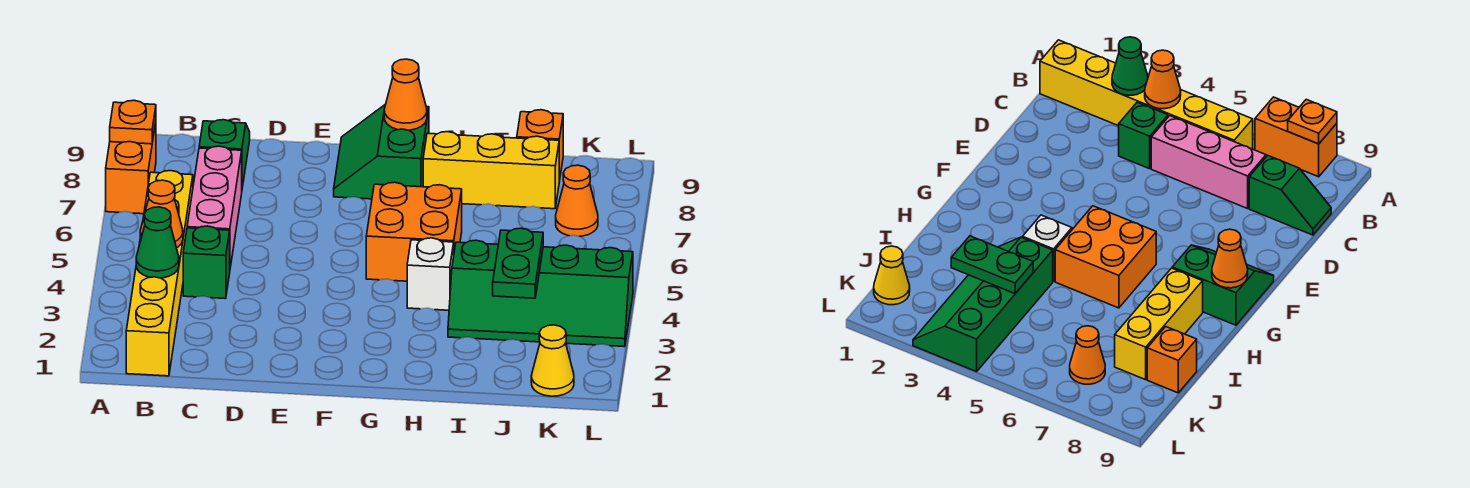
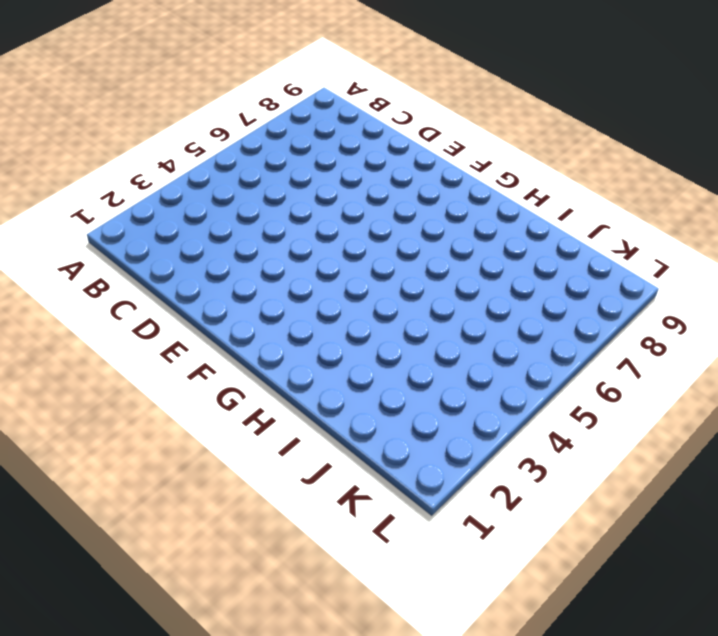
none -> orange 1x2 brick [106,122,156,214]
none -> yellow 1x6 brick [126,171,193,376]
none -> green 1x1 brick [183,226,230,299]

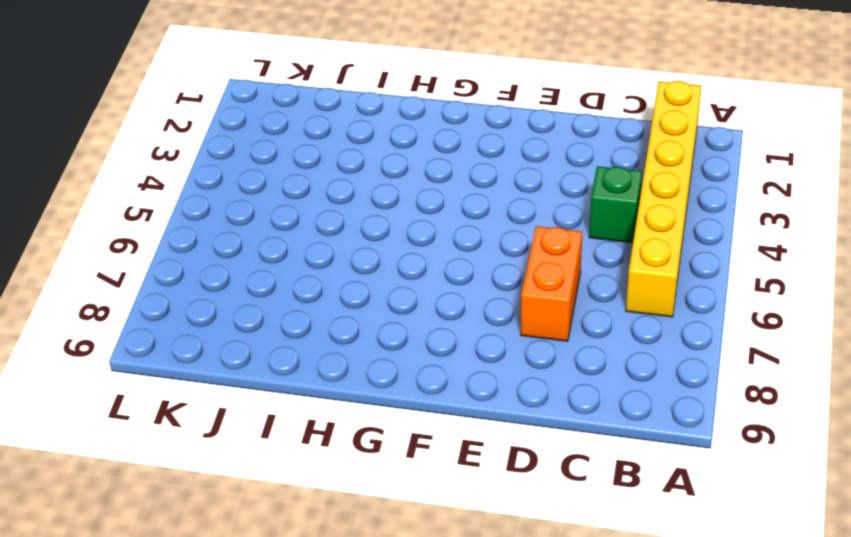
orange 1x2 brick [521,226,582,341] -> orange 1x2 brick moved to [106,122,156,214]
none -> pink 1x3 brick [187,146,242,268]
none -> green 1x2 slope [199,120,250,188]
none -> green 2x2 slope [334,104,429,199]

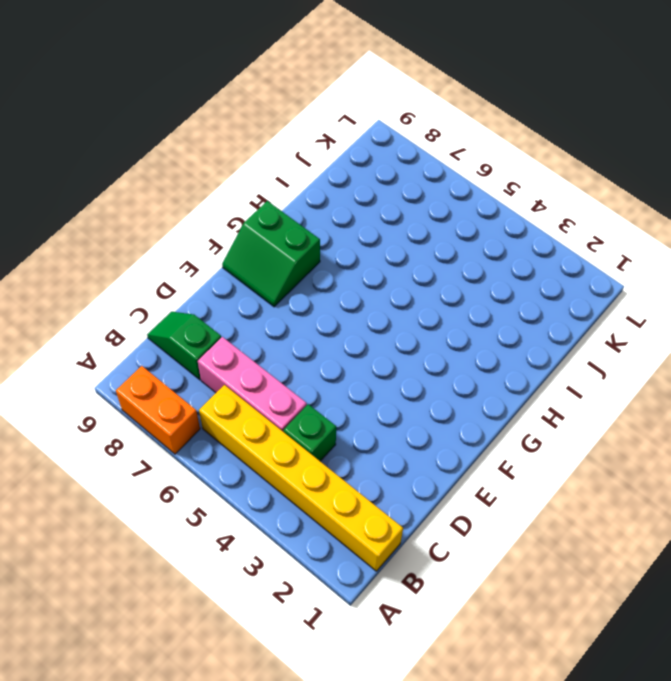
none -> orange 2x2 brick [366,182,462,281]
none -> white 1x1 brick [407,238,454,310]
none -> yellow 1x3 brick [423,132,559,209]

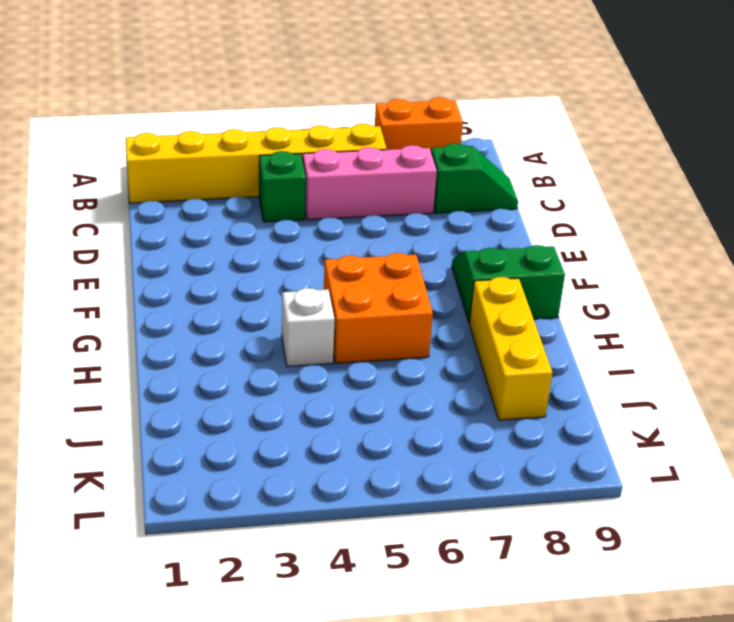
none -> green 2x4 slope [448,240,633,347]
none -> orange 1x1 brick [517,110,563,182]
none -> yellow 1x1 cone [531,325,574,396]

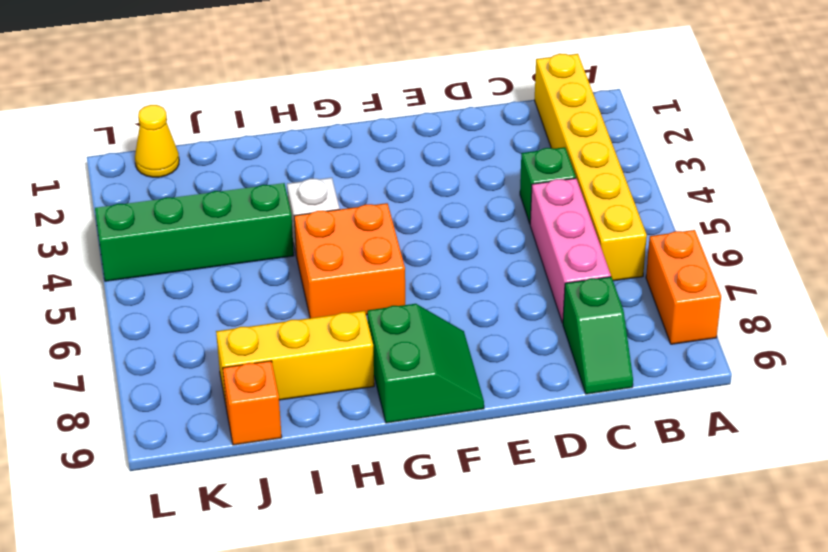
none -> orange 1x1 cone [556,165,598,236]
none -> orange 1x1 plate [110,100,156,144]
none -> green 1x1 cone [136,207,179,278]

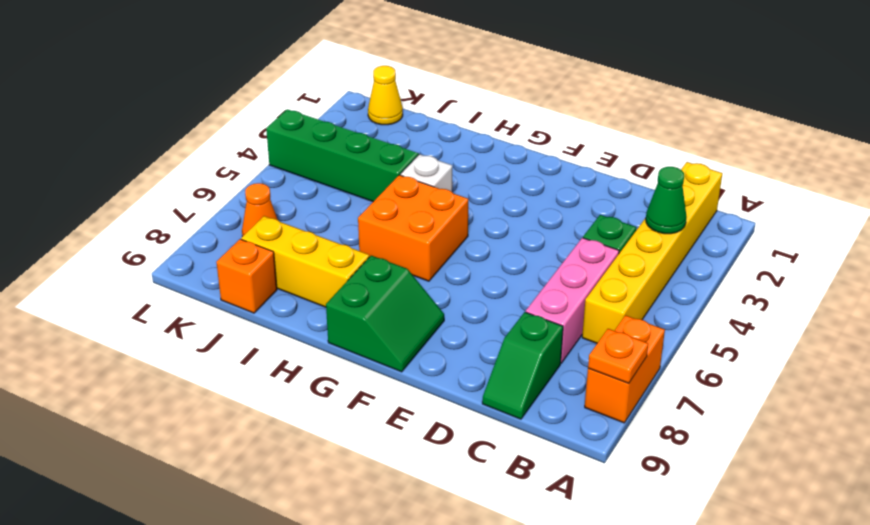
none -> orange 1x1 cone [140,180,183,248]
none -> orange 1x1 cone [384,59,427,130]
none -> green 1x2 plate [493,228,543,298]

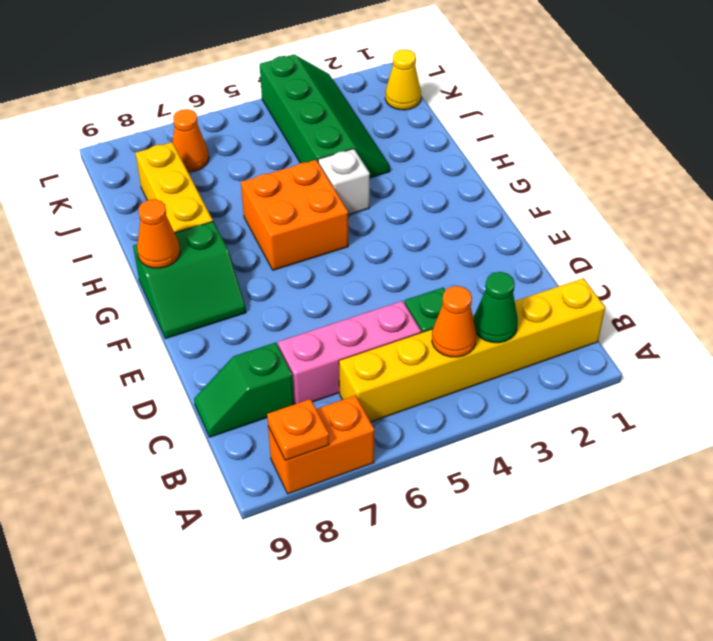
none -> orange 1x1 brick [517,110,563,182]
none -> green 1x2 plate [493,228,543,298]

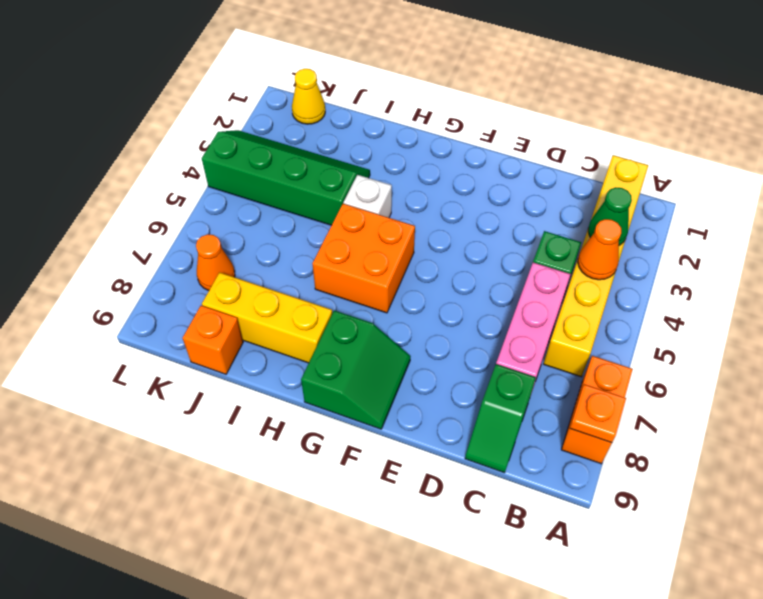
none -> orange 1x1 cone [384,59,427,130]
none -> green 1x2 plate [493,228,543,298]

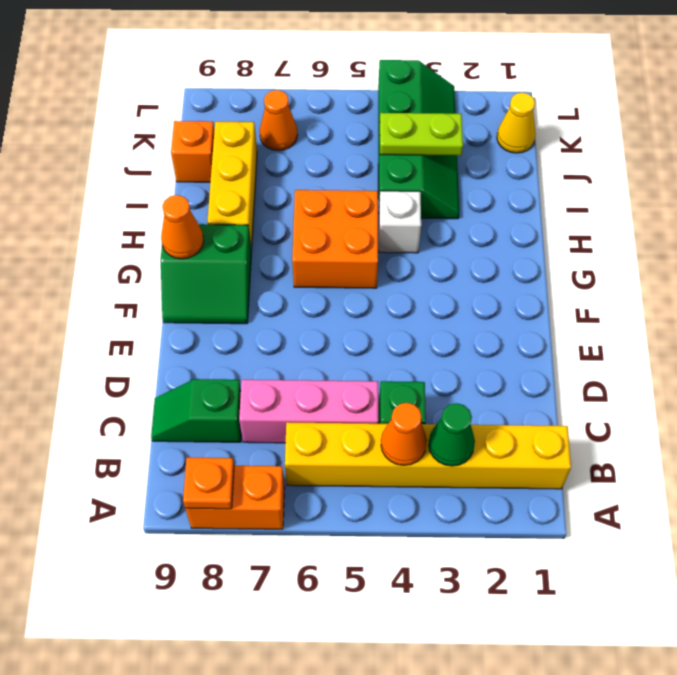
lime 1x2 plate [380,113,463,156] -> green 1x2 plate [493,228,543,298]

